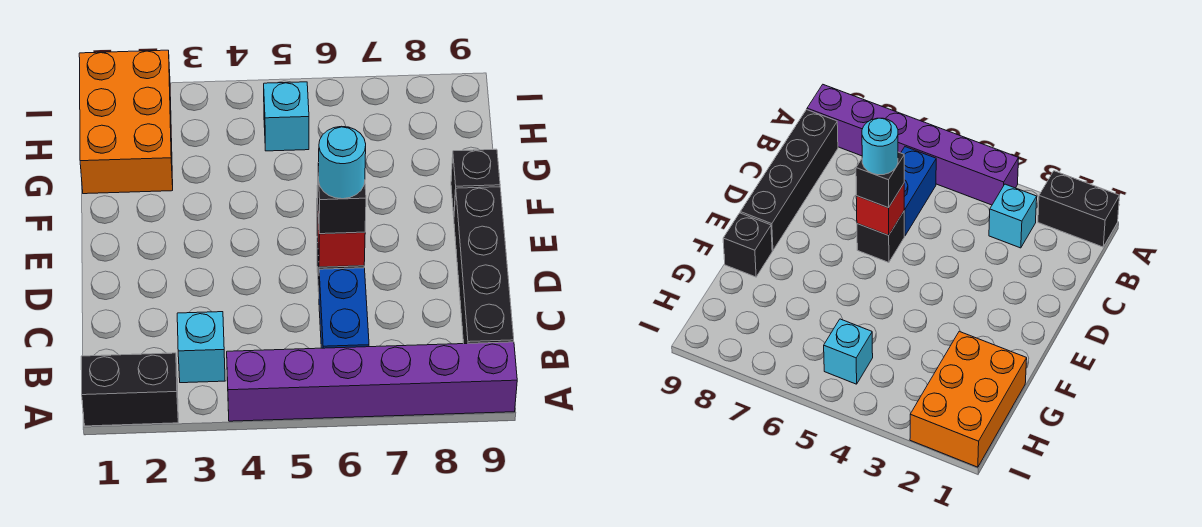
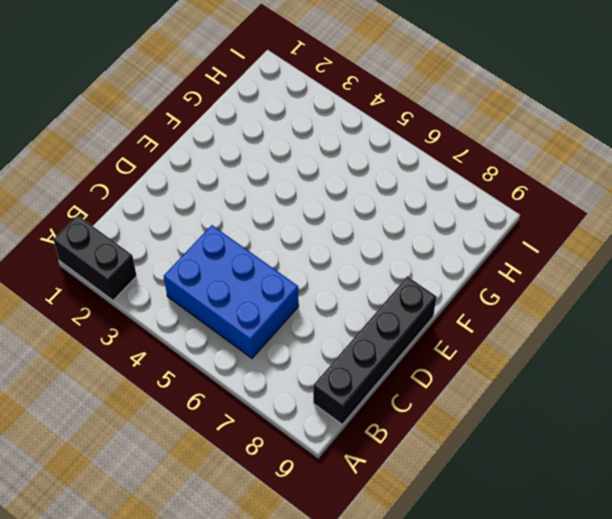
blue 2x3 brick [164,225,299,358] -> blue 1x2 brick [319,268,369,348]
none -> purple 1x6 brick [227,342,517,421]
none -> cyan 1x1 brick [177,312,225,383]
none -> black 1x1 brick [857,212,904,262]

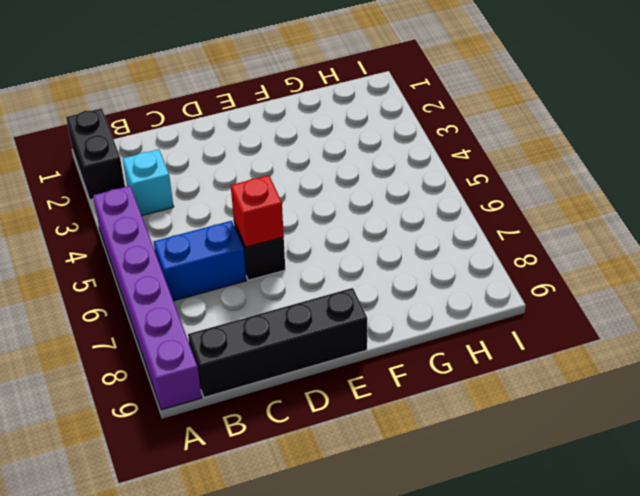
none -> black 1x1 brick [451,149,500,215]
none -> orange 2x3 brick [79,50,173,194]
none -> cyan 1x1 brick [264,82,309,151]

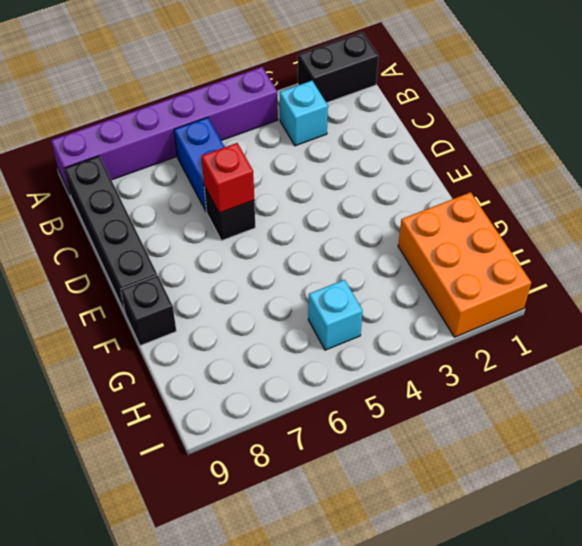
none -> black 1x1 brick [317,163,366,234]
none -> cyan 1x1 round brick [319,126,366,199]

